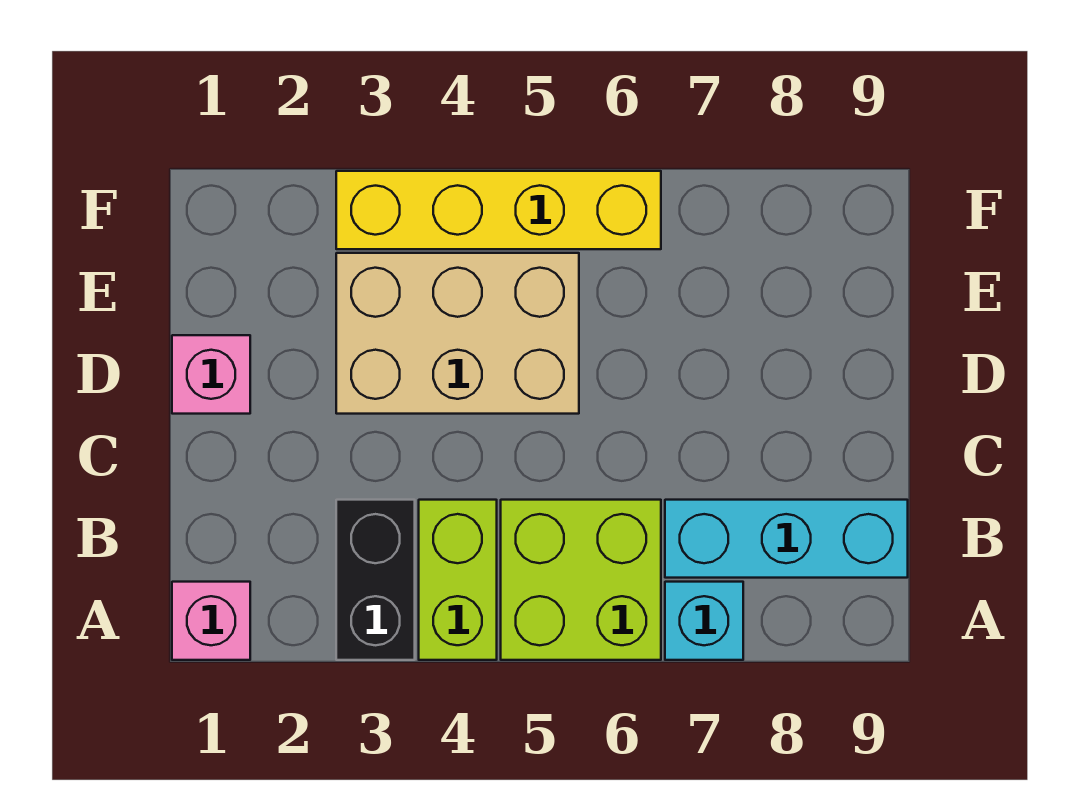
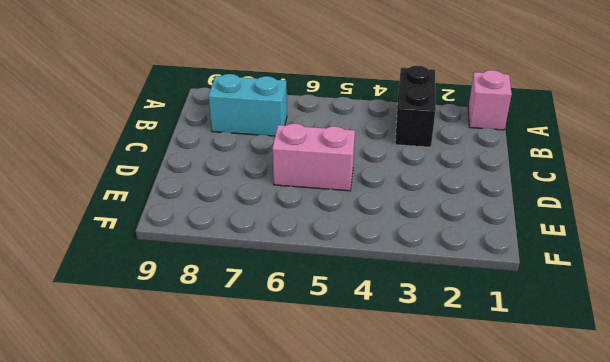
cyan 1x2 brick [208,74,287,136] -> cyan 1x3 brick [665,500,908,578]
pink 1x2 brick [272,124,355,191] -> tan 2x3 brick [336,253,579,414]
none -> lime 1x2 brick [419,500,497,660]
none -> lime 2x2 brick [501,500,661,660]

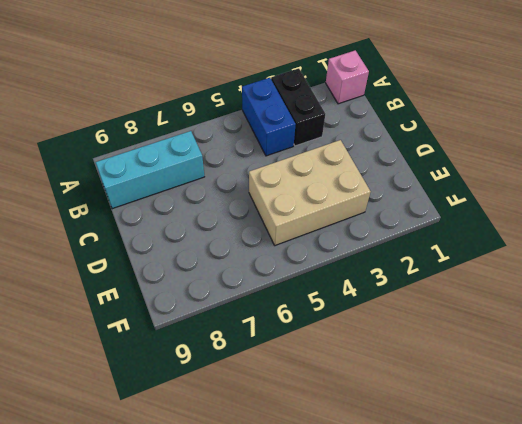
blue 1x2 brick [242,78,296,156] -> lime 1x2 brick [419,500,497,660]
none -> lime 2x2 brick [501,500,661,660]
none -> cyan 1x1 brick [665,582,743,660]

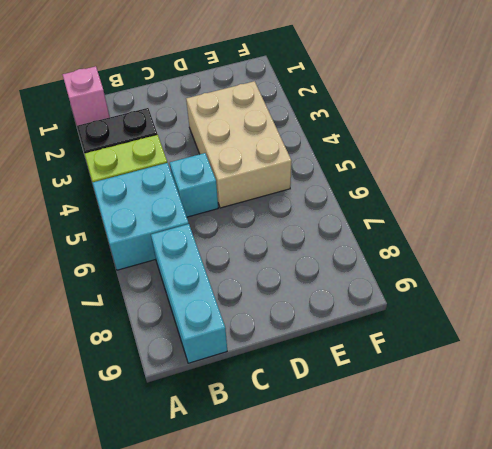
cyan 2x2 brick [92,163,189,270] -> lime 2x2 brick [501,500,661,660]
cyan 1x1 brick [170,153,218,217] -> cyan 1x1 brick moved to [665,582,743,660]
none -> pink 1x1 brick [172,335,250,414]
none -> yellow 1x4 brick [336,171,661,249]

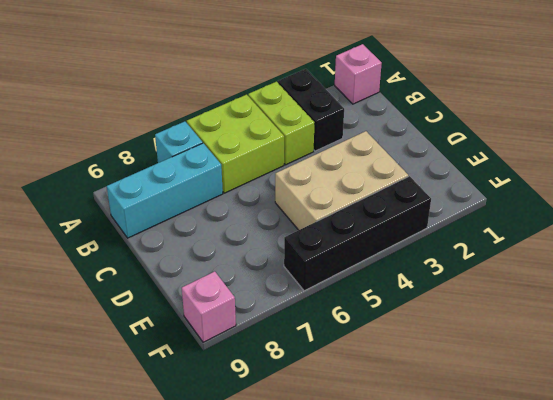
black 1x4 brick [284,176,431,291] -> yellow 1x4 brick [336,171,661,249]
pink 1x1 brick [182,271,236,342] -> pink 1x1 brick moved to [172,335,250,414]

